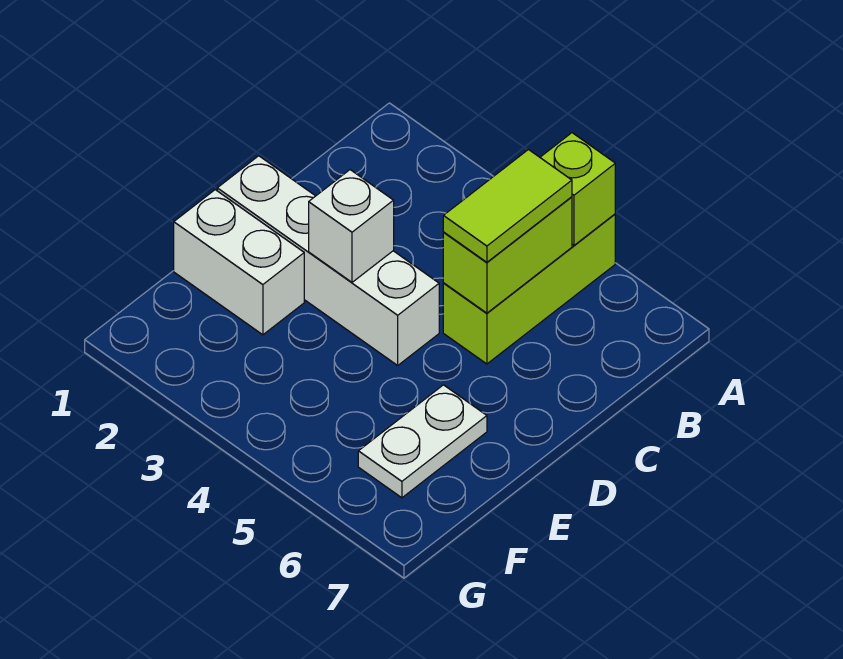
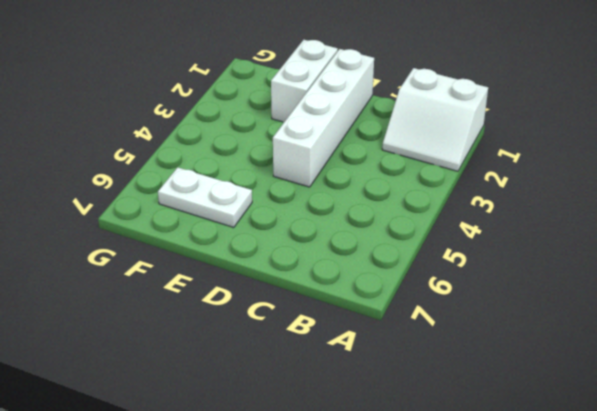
white 2x2 slope [382,68,488,171] -> none
none -> lime 1x3 brick [443,214,615,364]
none -> lime 1x1 brick [540,133,615,245]

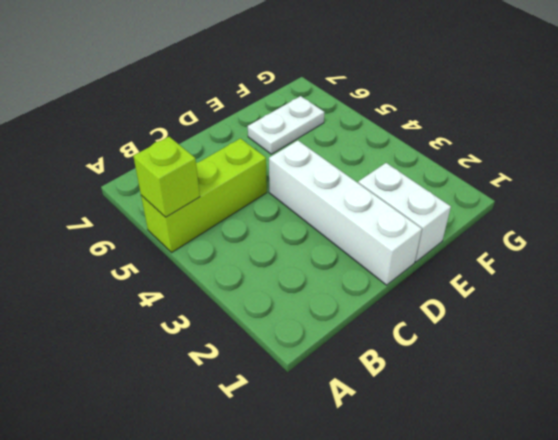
none -> lime 1x2 brick [443,197,572,313]
none -> white 1x1 brick [309,170,394,282]

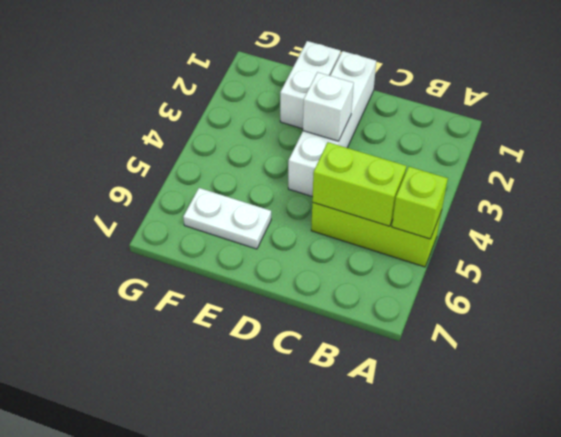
none -> lime 1x2 tile [443,150,572,262]

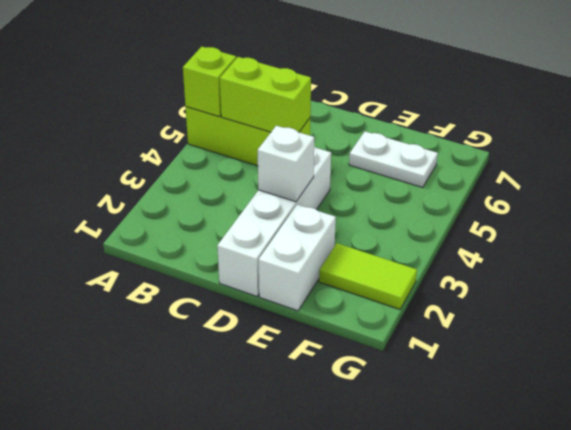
lime 1x2 tile [319,243,417,309] -> lime 1x2 tile moved to [443,150,572,262]

